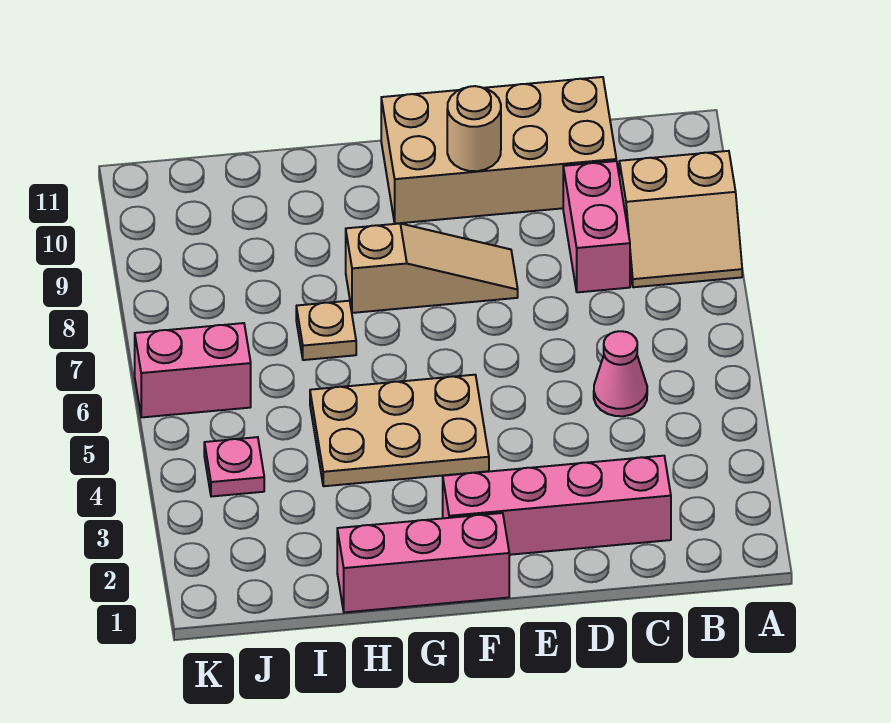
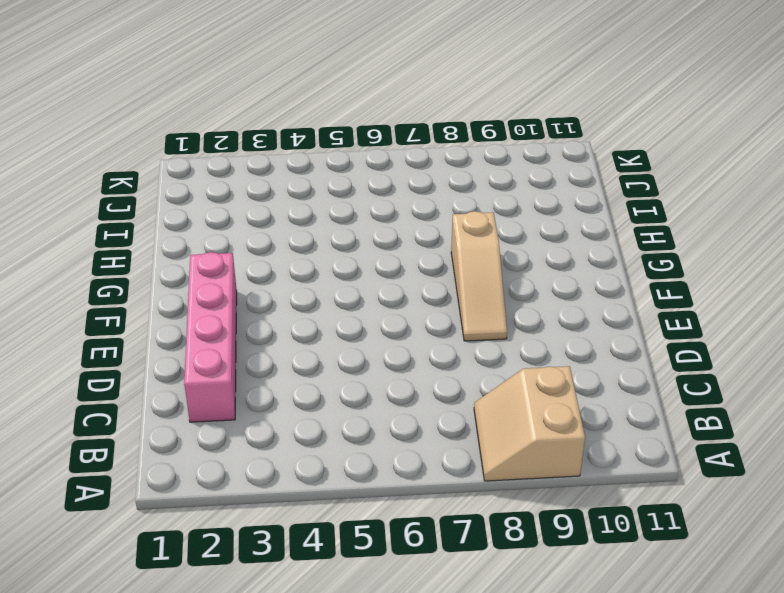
none -> pink 1x1 cone [594,331,647,416]
none -> pink 1x2 brick [563,161,630,292]
none -> tan 2x4 brick [381,77,616,224]

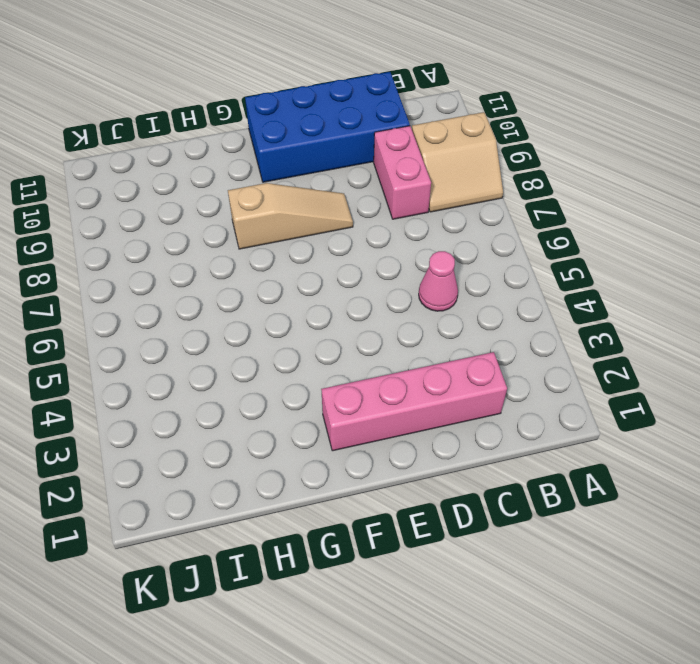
blue 2x4 brick [245,72,410,182] -> tan 2x4 brick [381,77,616,224]
none -> pink 1x3 brick [337,513,509,612]
none -> tan 2x3 plate [310,375,489,486]
none -> tan 1x1 plate [296,301,356,360]

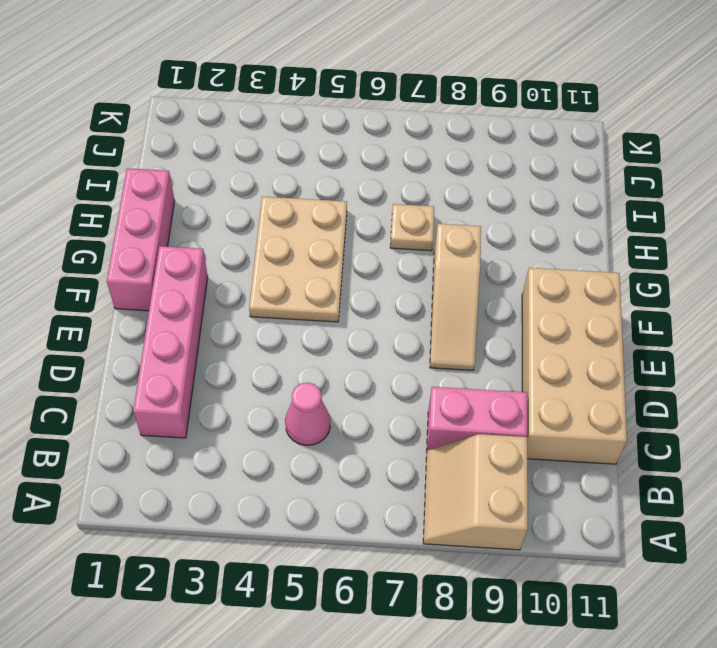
none -> pink 1x1 plate [204,437,264,497]
none -> pink 1x2 brick [135,323,251,417]
none -> tan 1x1 round brick [447,86,501,171]

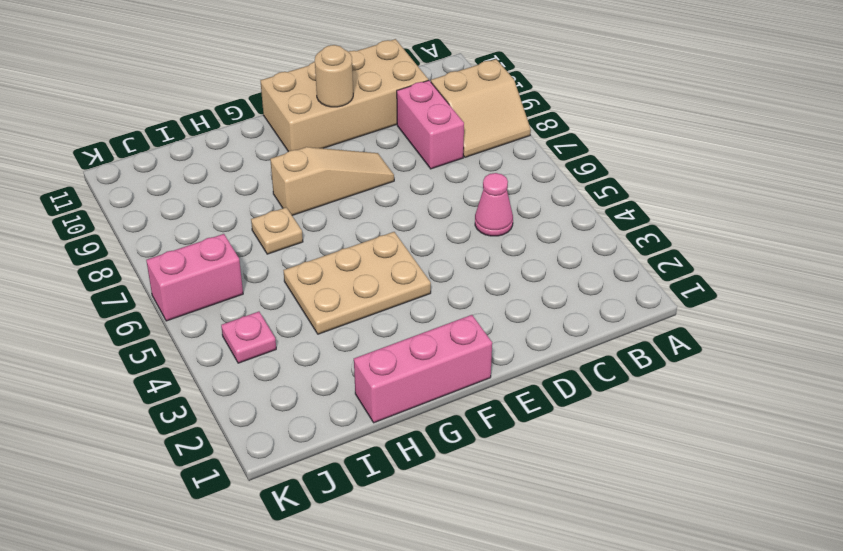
none -> pink 1x4 brick [443,456,671,555]

